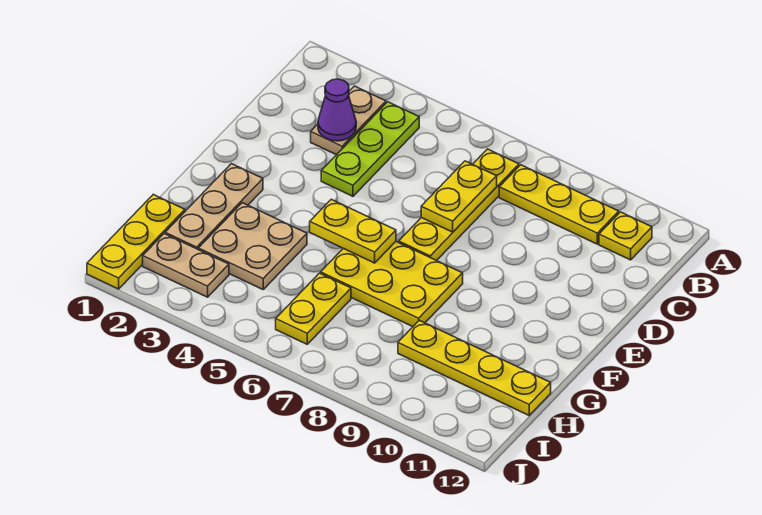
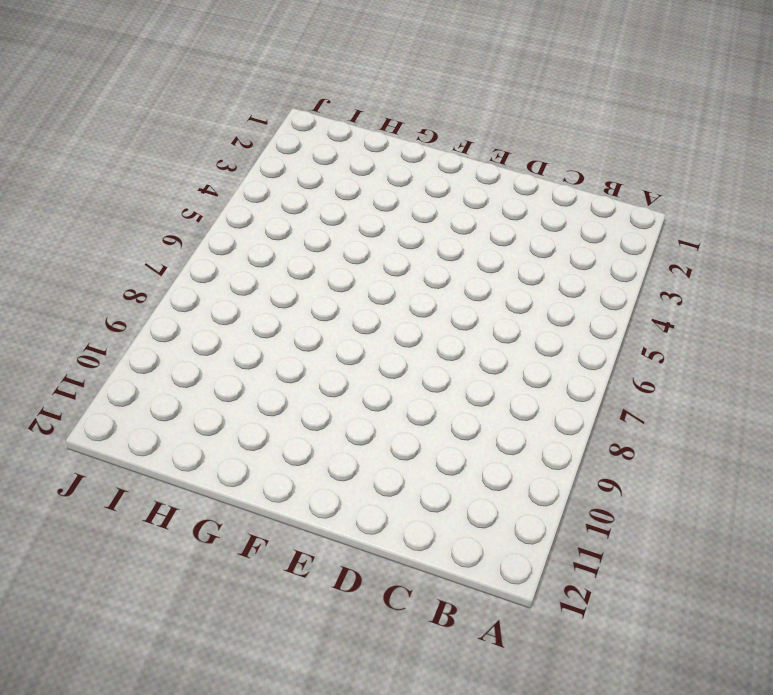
none -> tan 1x2 plate [311,86,386,155]
none -> lime 1x3 plate [321,102,419,196]
none -> yellow 1x4 plate [399,149,519,261]

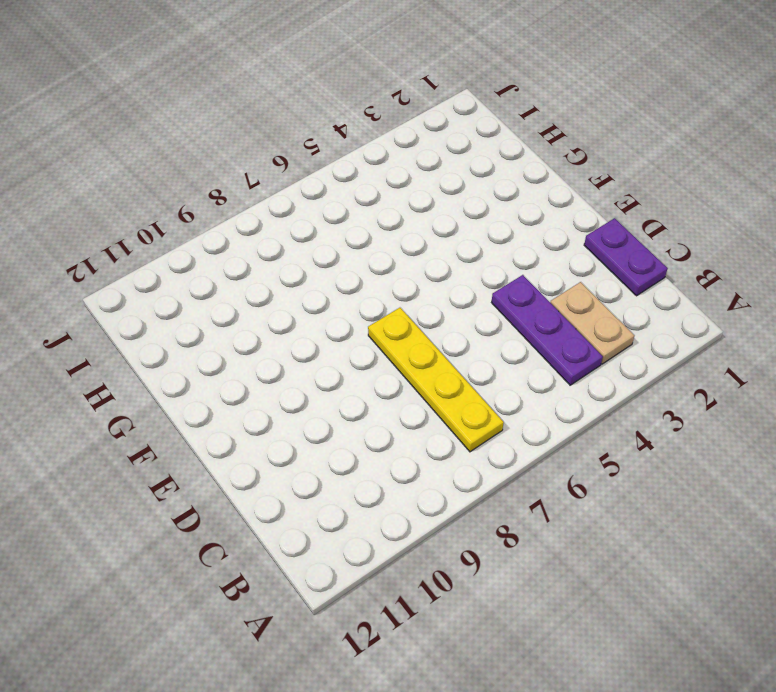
purple 1x3 plate [492,275,603,385] -> lime 1x3 plate [321,102,419,196]
purple 1x2 plate [584,218,668,296] -> none
none -> yellow 1x3 plate [499,165,619,244]
none -> yellow 1x1 plate [599,212,652,260]
none -> tan 1x3 plate [165,164,263,249]

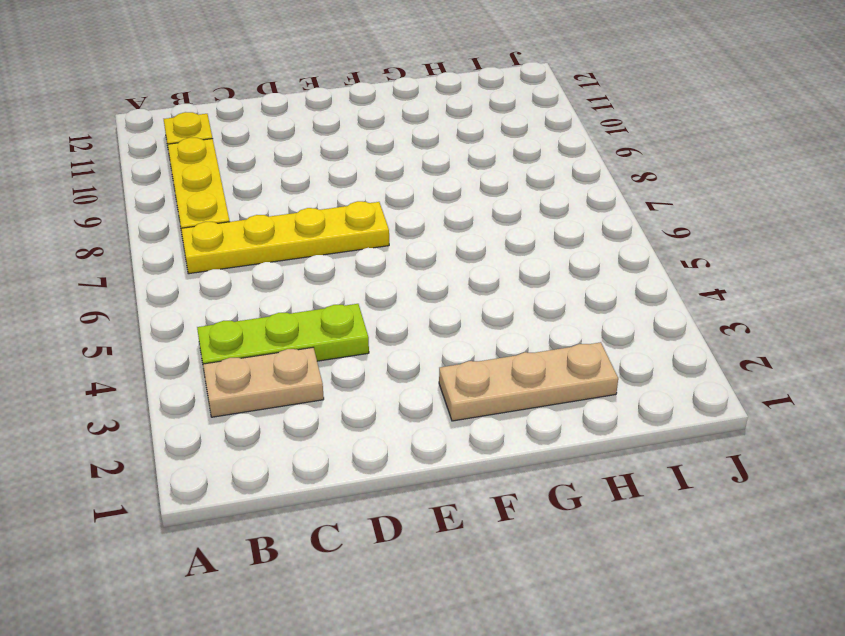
none -> yellow 2x3 plate [321,242,463,327]
none -> tan 2x2 plate [198,203,307,289]
none -> yellow 1x3 plate [87,194,185,289]

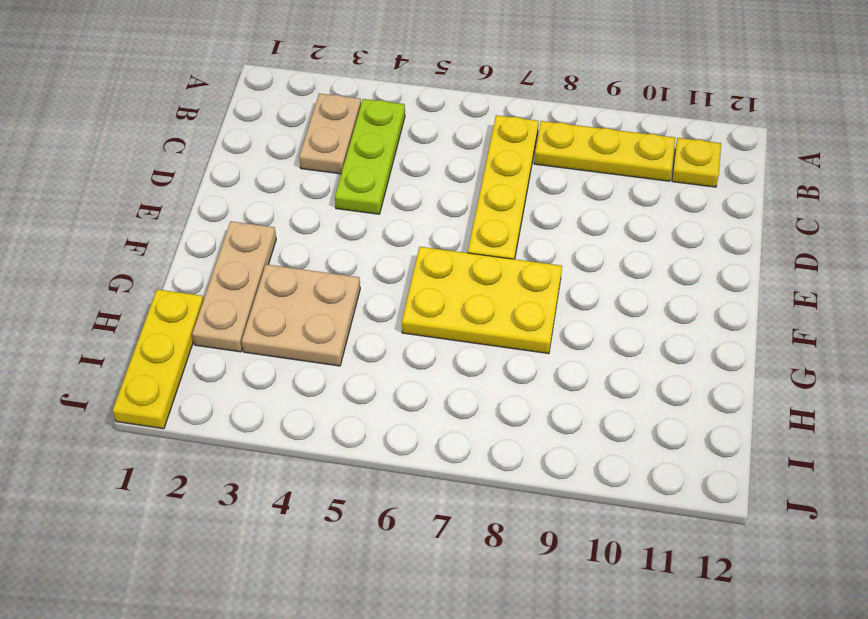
none -> yellow 1x2 plate [276,273,351,344]
none -> yellow 1x4 plate [398,320,551,415]
none -> tan 1x2 plate [143,234,229,297]

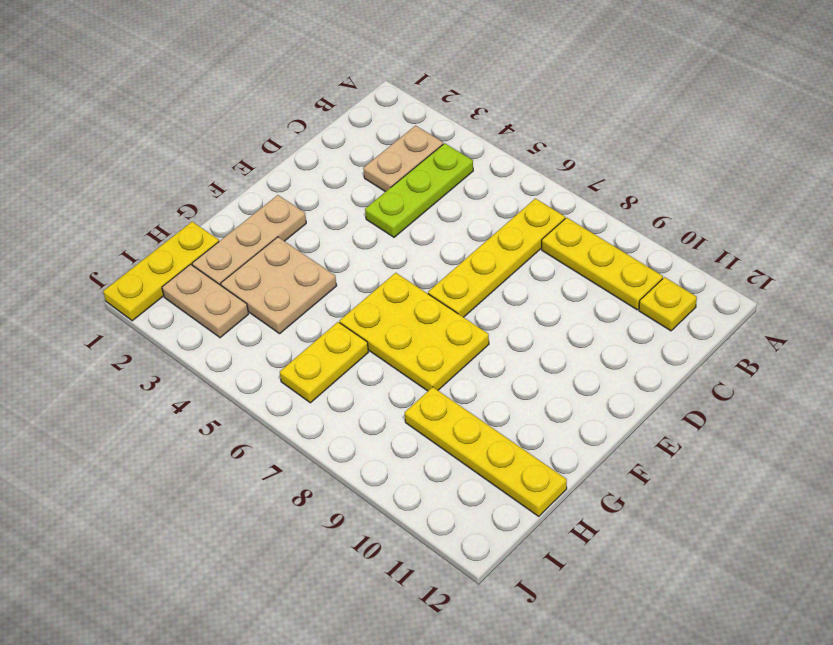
none -> purple 1x1 cone [318,79,356,141]
none -> yellow 1x2 plate [421,161,497,232]
none -> yellow 1x2 plate [310,199,396,263]

